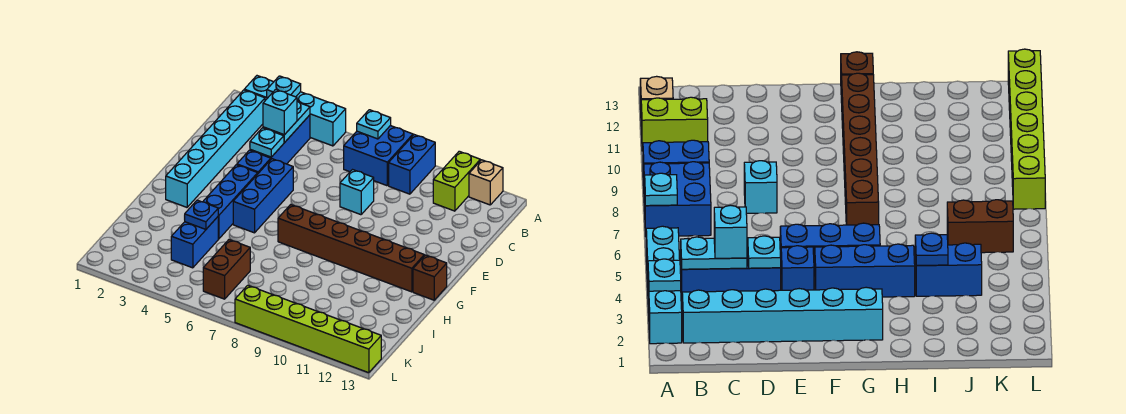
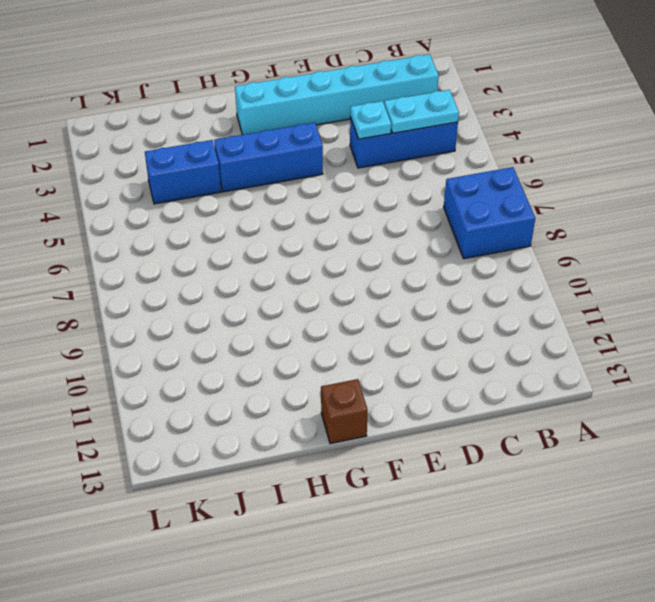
none -> cyan 1x4 brick [244,76,346,146]
none -> blue 1x2 brick [389,135,435,194]
none -> lime 1x2 brick [433,151,480,211]

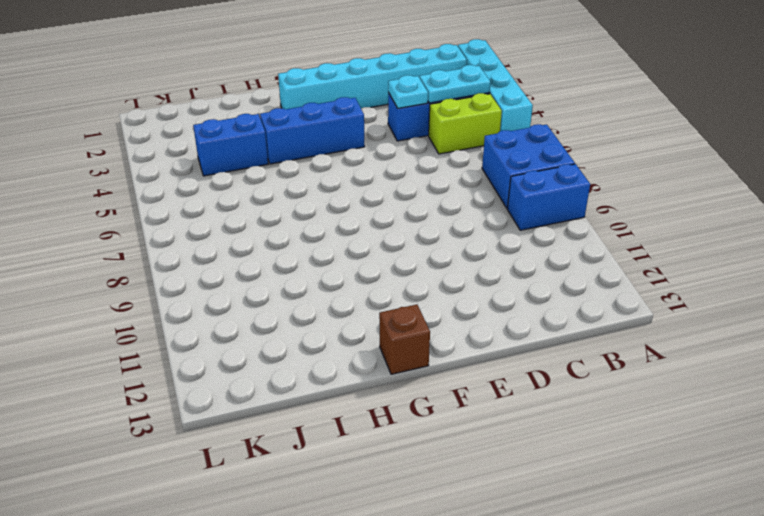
lime 1x2 brick [429,93,502,154] -> lime 1x2 brick moved to [433,151,480,211]
none -> tan 1x1 brick [469,160,503,205]
none -> cyan 1x1 brick [340,170,374,215]
none -> blue 1x1 brick [237,150,271,173]

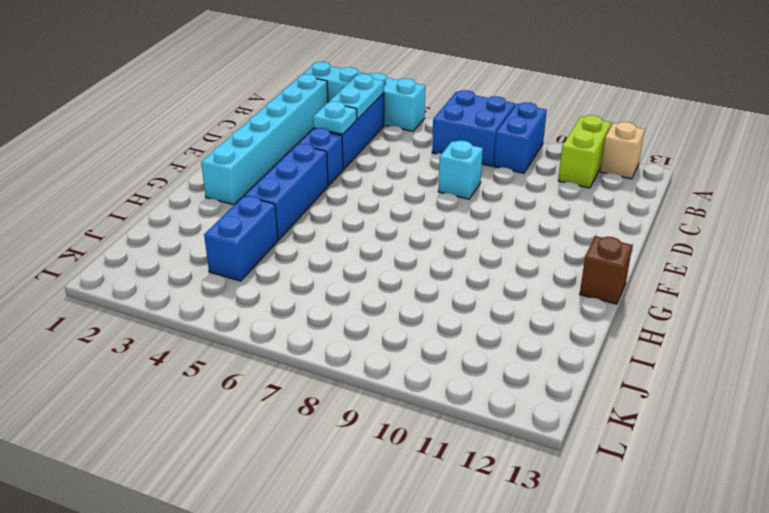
none -> blue 1x3 brick [233,159,293,233]
none -> brown 1x6 brick [278,205,424,292]
none -> brown 1x2 brick [203,240,250,299]

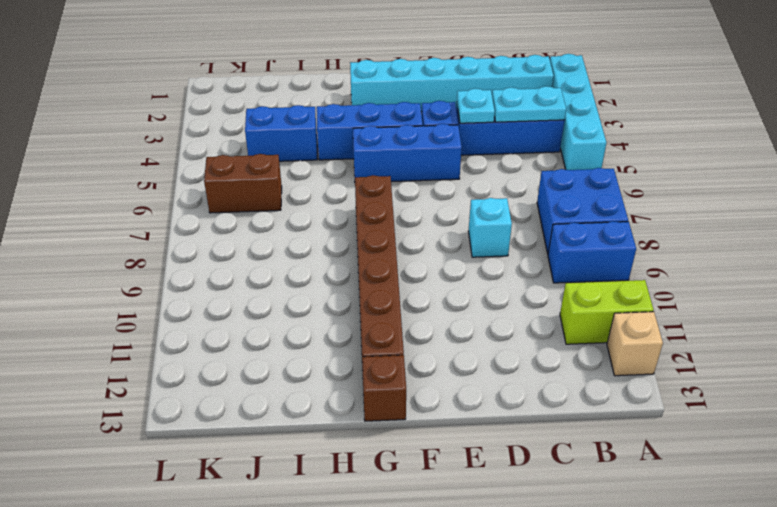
none -> lime 1x6 brick [235,285,381,373]
none -> cyan 1x1 plate [267,76,301,98]
none -> cyan 1x1 plate [357,110,391,139]

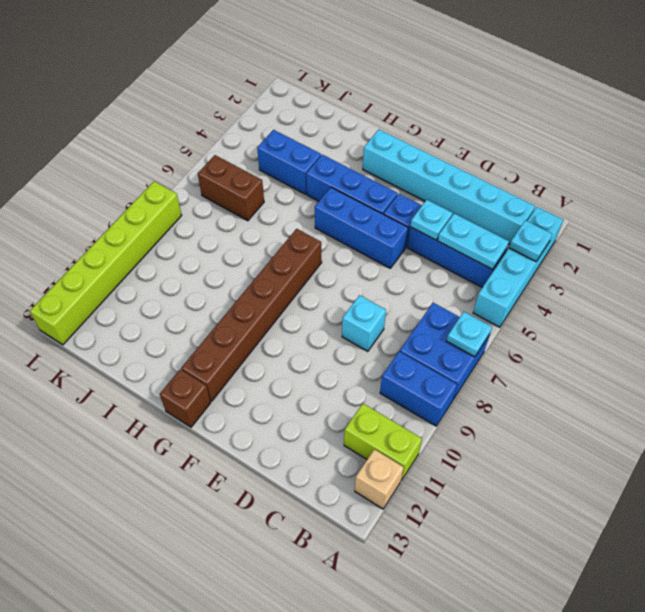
none -> blue 1x1 plate [184,200,218,229]
none -> cyan 1x1 brick [263,89,297,135]

